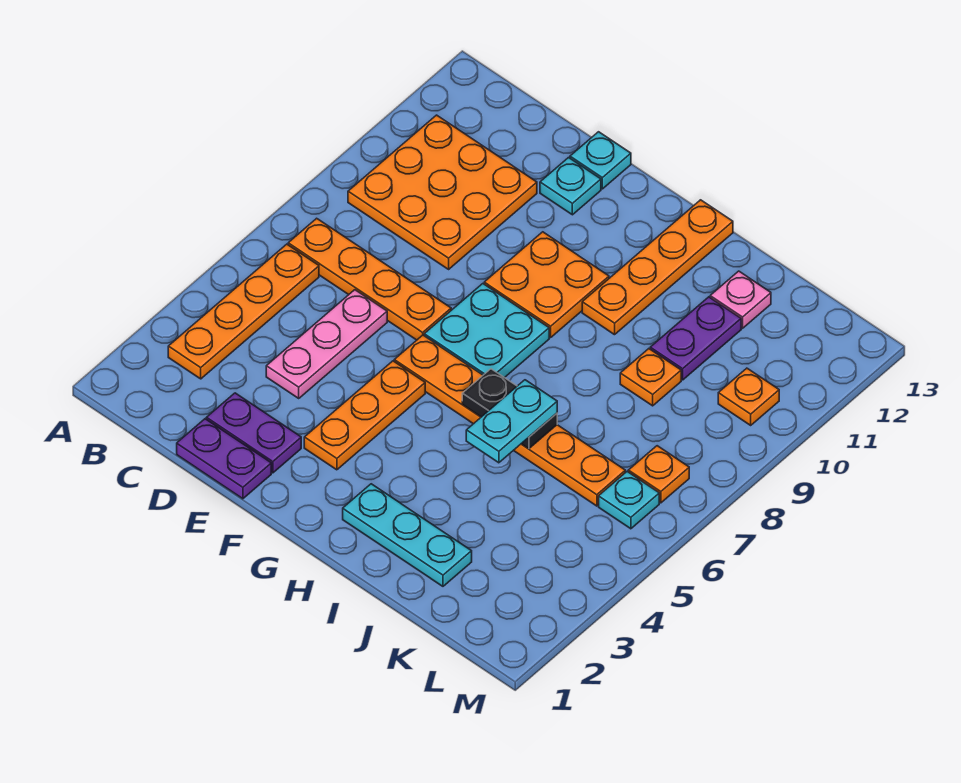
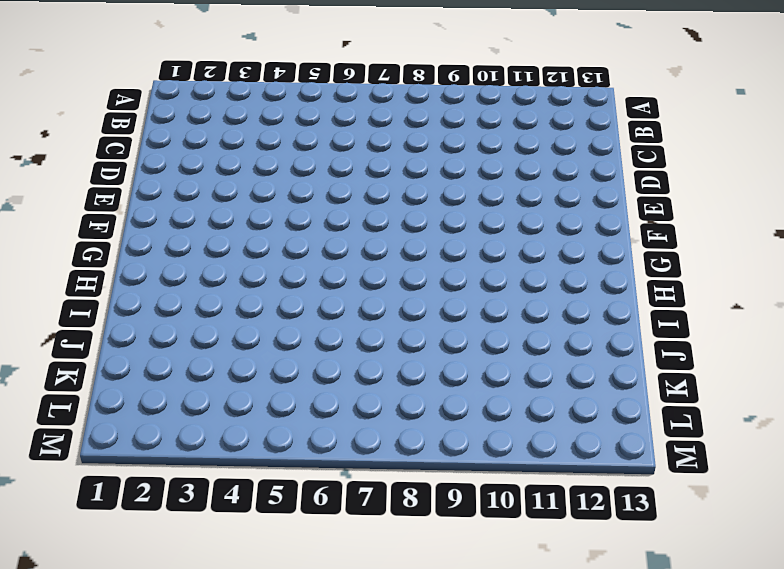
none -> orange 1x4 plate [168,244,319,379]
none -> orange 1x4 plate [288,218,451,340]
none -> orange 3x3 plate [348,115,537,269]

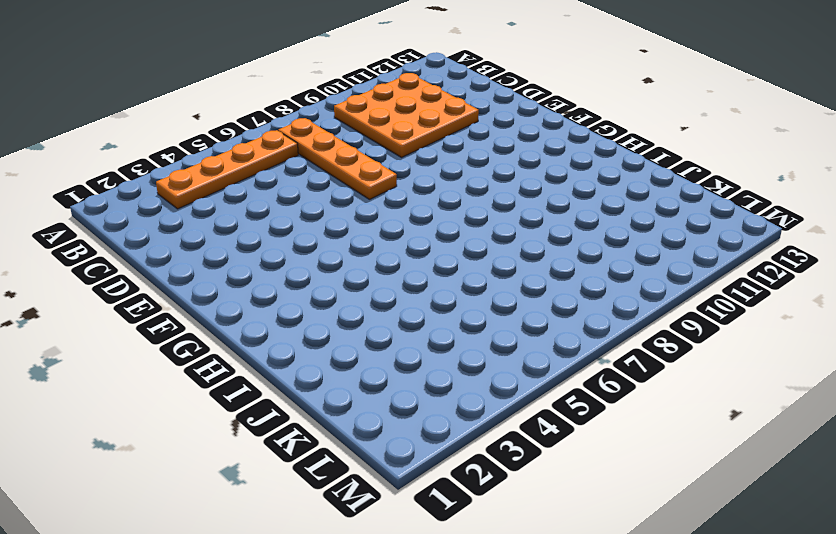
none -> purple 1x2 plate [177,419,271,499]
none -> purple 1x2 plate [206,393,301,473]
none -> pink 1x3 plate [266,290,387,398]

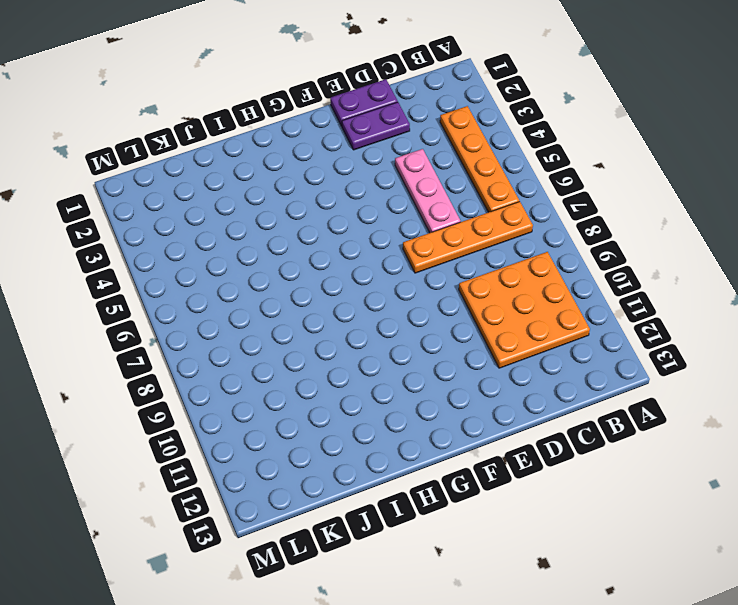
none -> cyan 1x1 plate [540,158,601,215]
none -> cyan 1x1 plate [570,132,631,189]
none -> orange 1x3 plate [304,361,425,470]

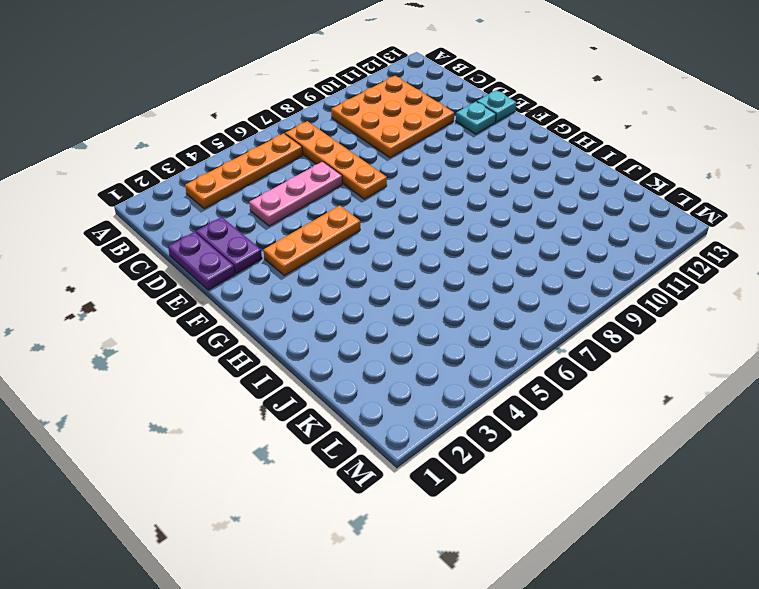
none -> orange 1x6 plate [394,335,625,506]
none -> cyan 2x2 plate [424,284,549,378]
none -> orange 2x2 plate [484,232,609,338]

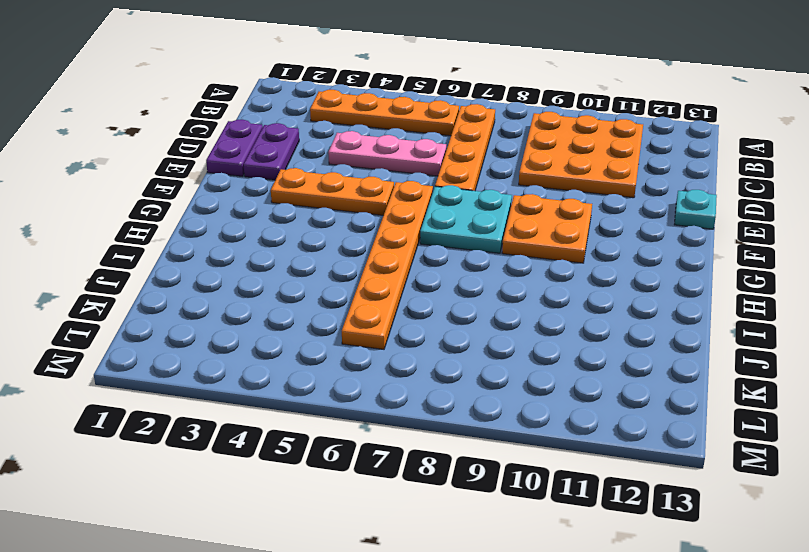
none -> cyan 1x1 plate [540,158,601,215]
none -> cyan 1x3 plate [343,484,472,586]
none -> orange 1x4 plate [582,200,733,335]

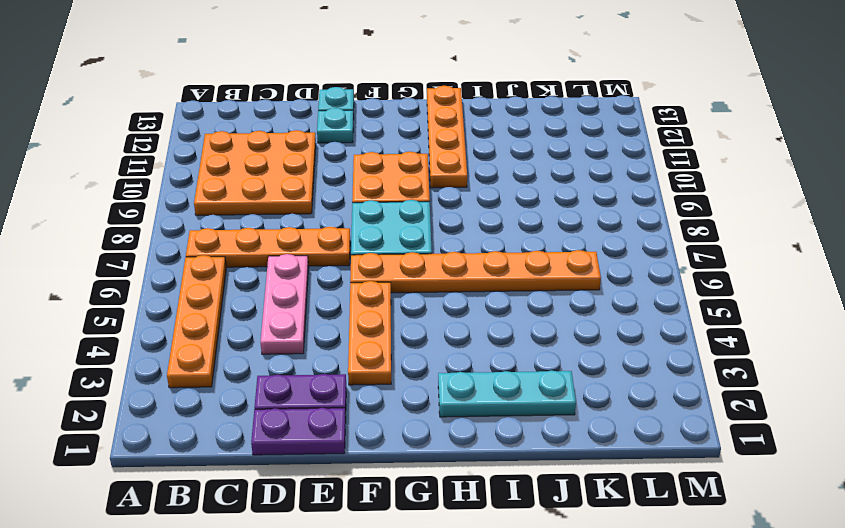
none -> orange 1x1 plate [620,349,681,406]
none -> purple 1x2 plate [650,297,741,380]
none -> pink 1x1 plate [710,271,771,328]

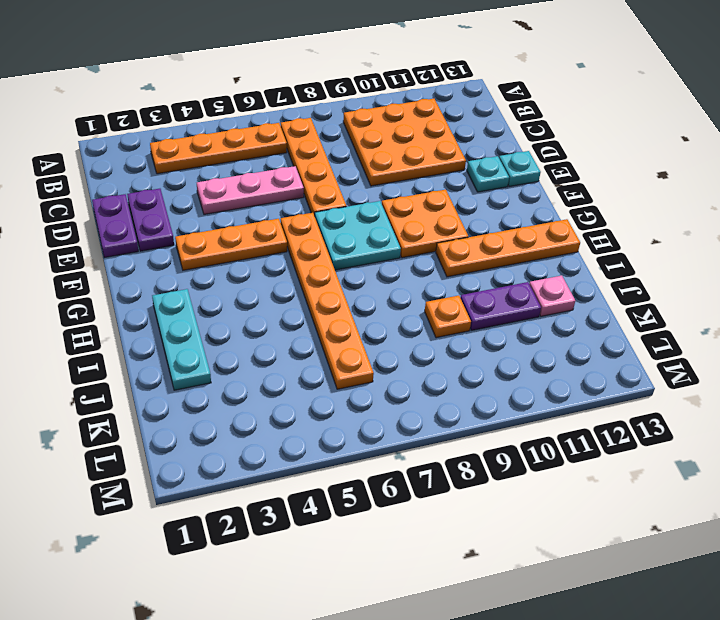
none -> cyan 1x1 plate [599,472,659,529]
none -> orange 1x1 plate [628,446,689,503]
none -> orange 1x1 plate [718,368,779,425]

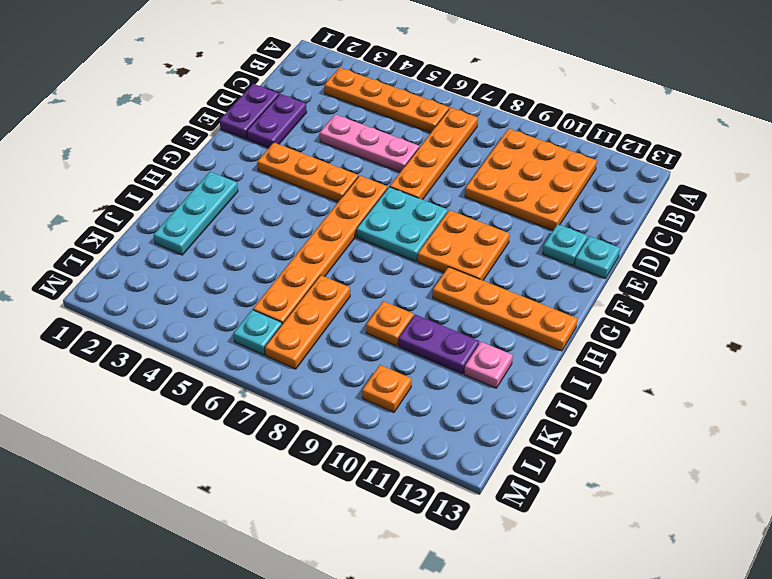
orange 1x3 plate [265,275,350,369] -> orange 1x1 plate [628,446,689,503]
none -> black 1x2 plate [462,369,557,449]
none -> cyan 1x2 plate [466,380,557,463]

